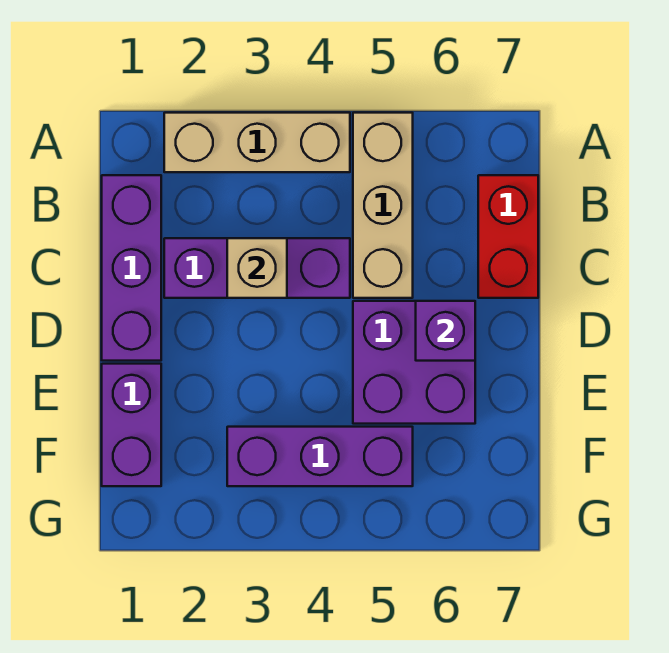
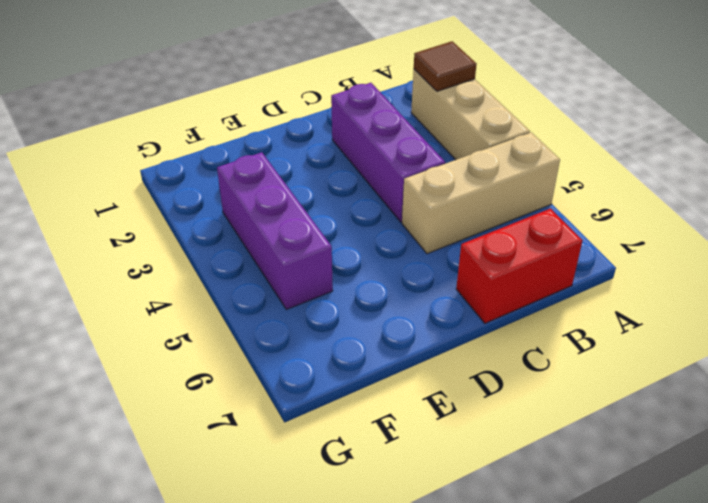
brown 1x1 tile [414,41,477,91] -> none
none -> purple 1x3 brick [102,175,161,361]
none -> purple 2x2 brick [353,301,475,424]

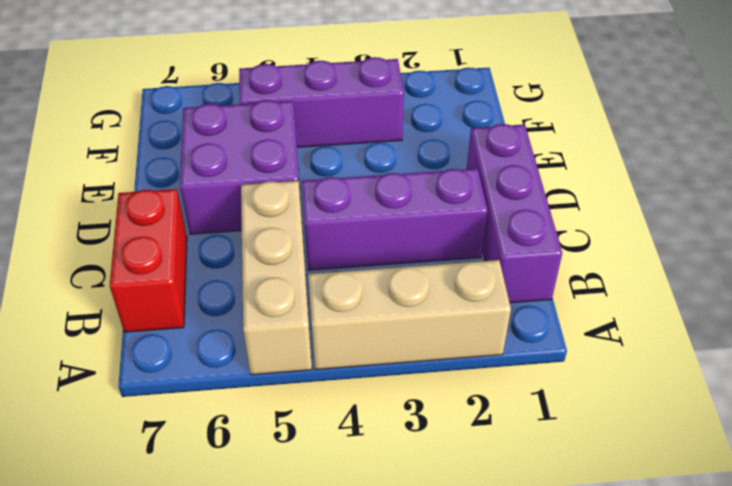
none -> purple 1x2 brick [102,364,161,486]
none -> tan 1x1 brick [227,238,287,298]

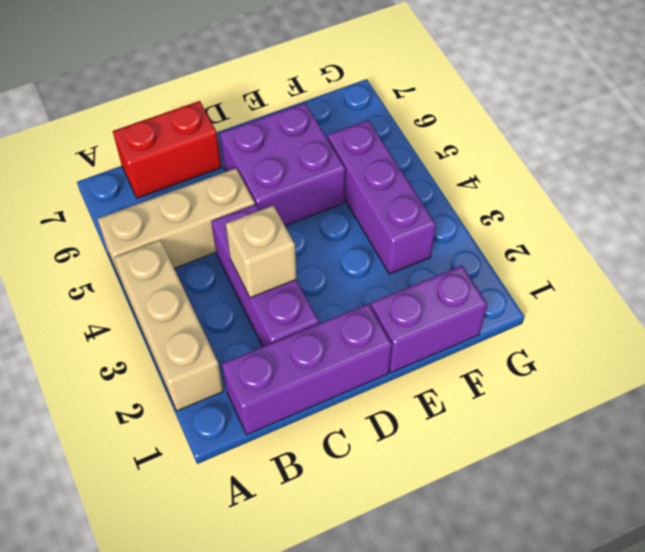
none -> purple 1x1 brick [416,301,475,361]

